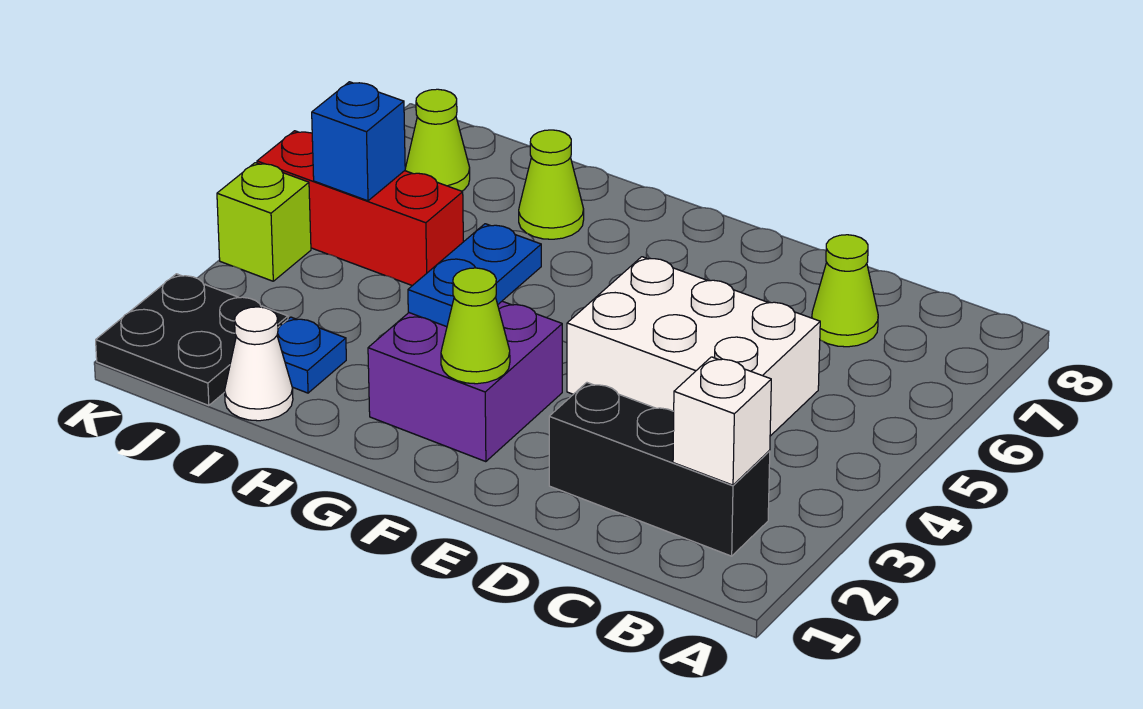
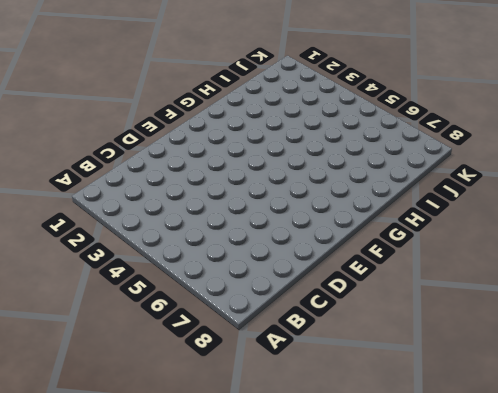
none -> black 1x3 brick [549,383,770,556]
none -> white 2x3 brick [567,257,820,436]
none -> lime 1x1 cone [812,235,878,347]

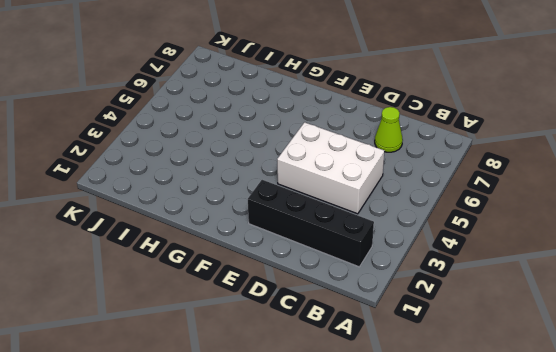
black 1x4 brick [248,180,374,267] -> black 1x3 brick [549,383,770,556]
none -> purple 2x2 brick [368,301,562,462]
none -> lime 1x1 cone [519,130,584,239]
none -> white 1x1 cone [225,307,293,421]

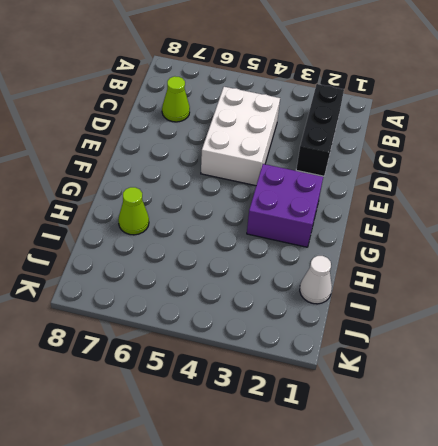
none -> blue 1x1 plate [277,317,346,393]
none -> red 1x3 brick [257,131,463,286]
none -> black 2x2 plate [96,274,288,406]

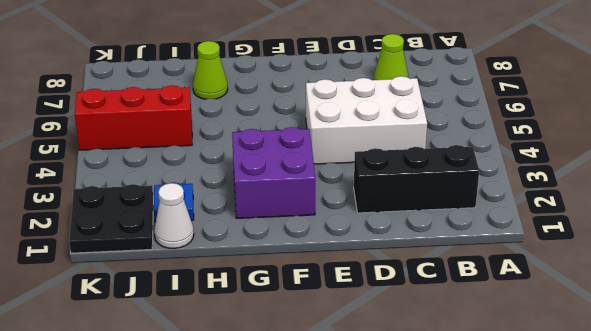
none -> lime 1x1 cone [405,89,470,191]
none -> lime 1x1 brick [217,163,311,281]
none -> white 1x1 brick [673,357,771,485]

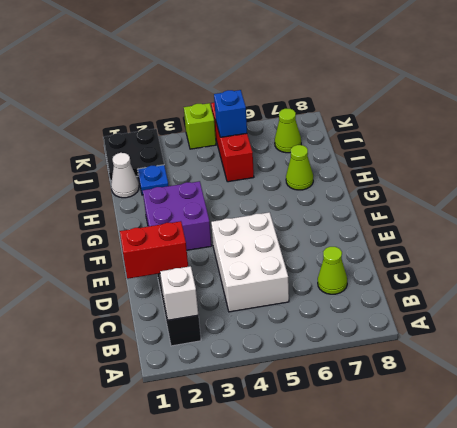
red 1x2 brick [120,221,188,279] -> none
none -> lime 1x1 cone [441,268,510,384]
none -> blue 1x2 plate [408,224,541,327]

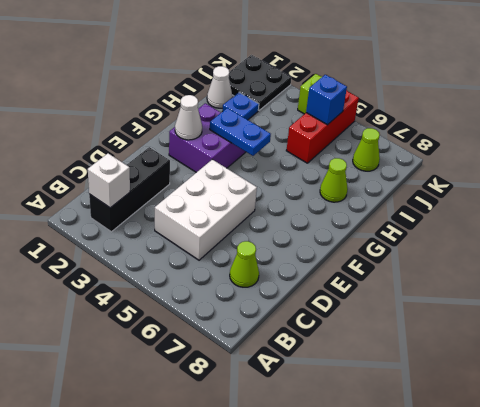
white 1x1 cone [175,95,202,140] -> lime 1x1 cone [441,268,510,384]

